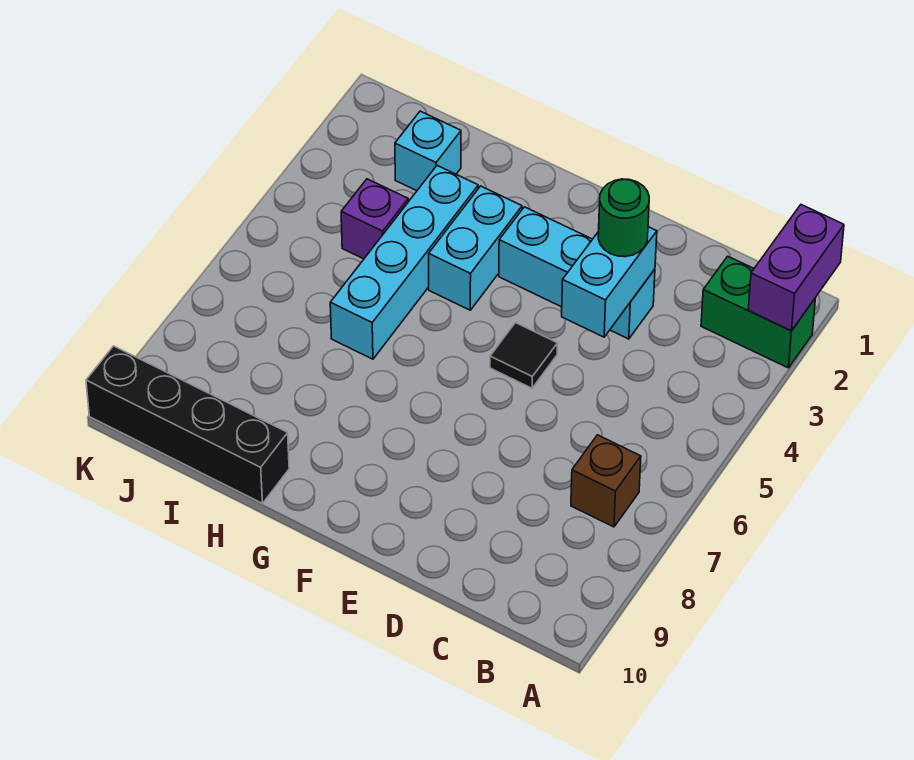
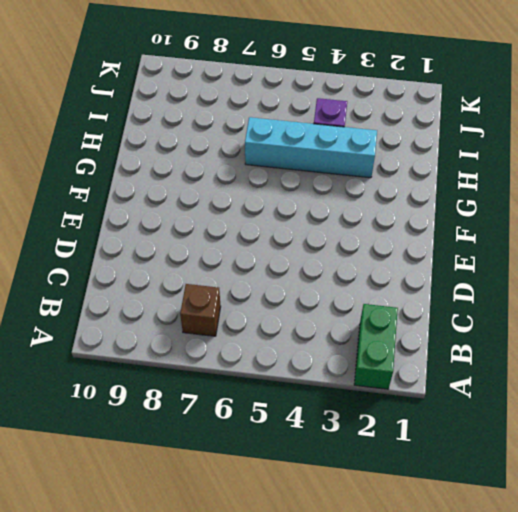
none -> cyan 1x3 brick [499,207,655,339]
none -> black 1x1 tile [490,323,558,388]
none -> cyan 1x2 brick [429,186,522,310]

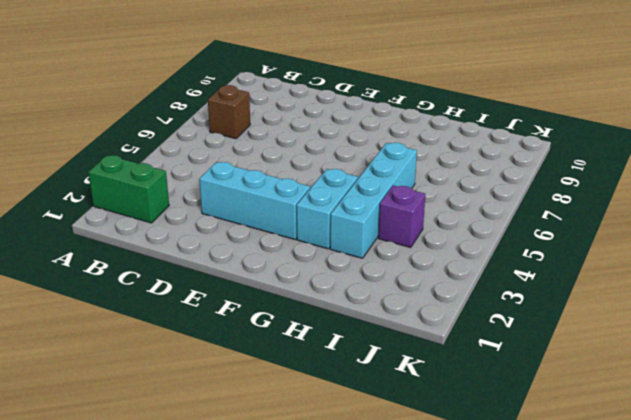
none -> black 1x1 tile [490,323,558,388]
none -> black 1x4 brick [86,346,289,504]
none -> cyan 1x1 brick [395,111,461,191]

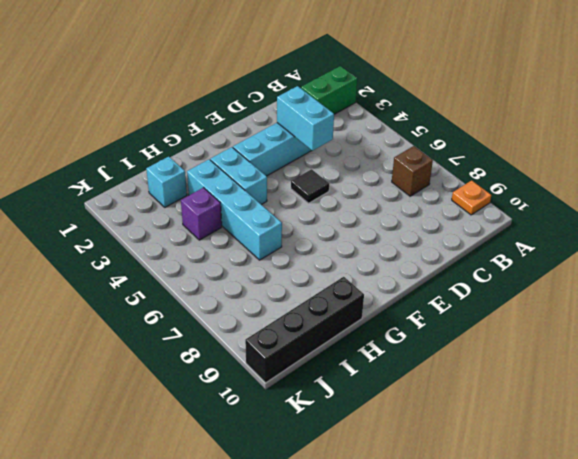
orange 1x1 plate [452,180,491,215] -> none
none -> purple 1x2 brick [748,205,844,331]
none -> green 1x1 round brick [598,179,649,257]

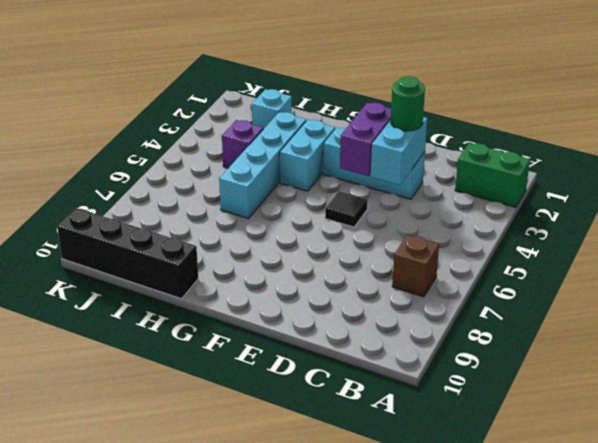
purple 1x2 brick [340,103,391,176] -> purple 1x2 brick moved to [748,205,844,331]

